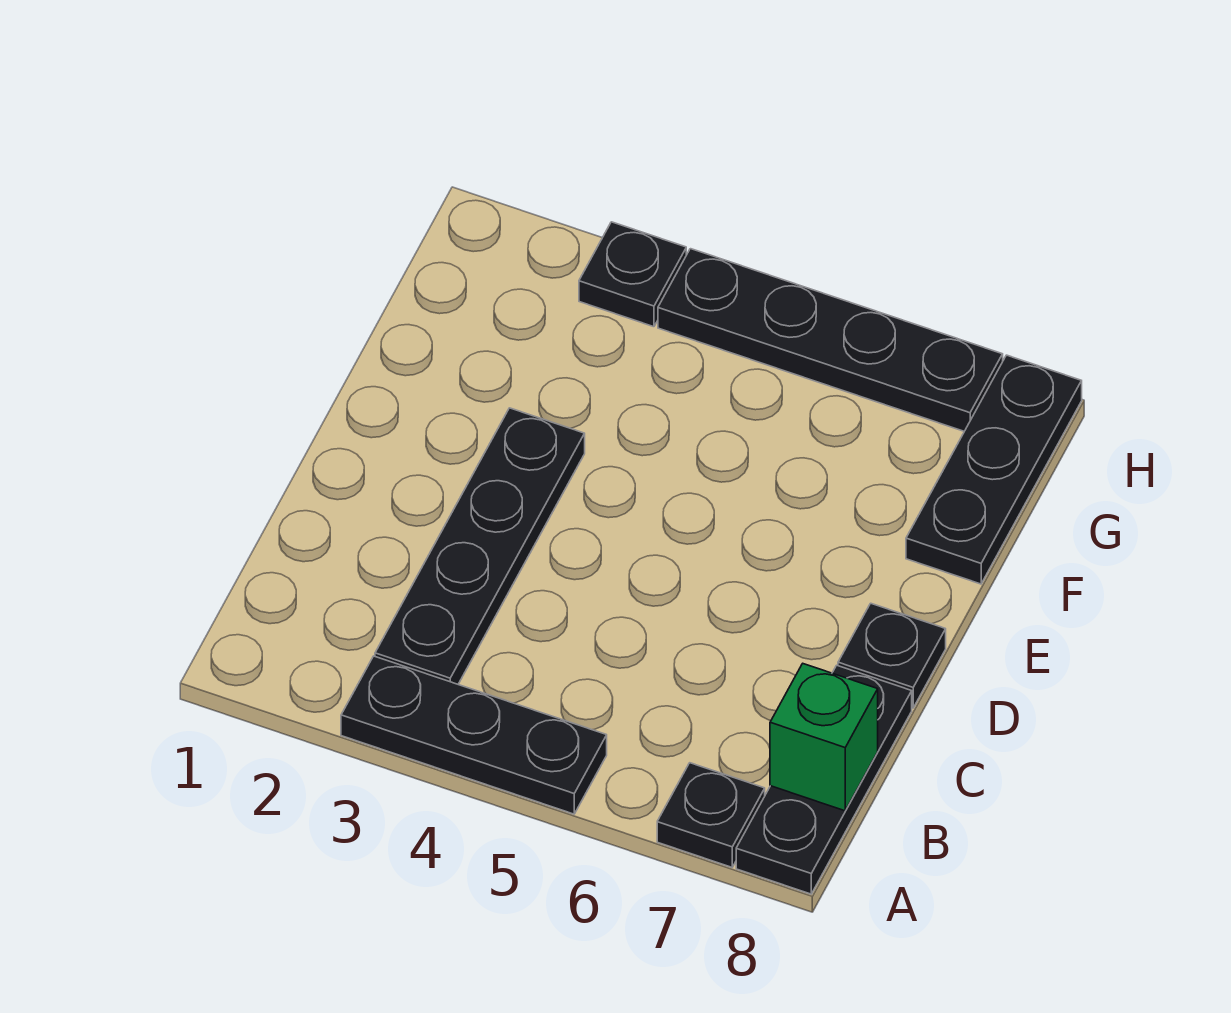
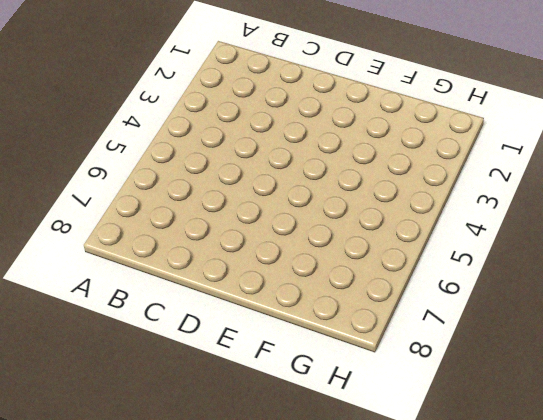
none -> black 1x3 plate [341,656,607,814]
none -> black 1x1 plate [657,763,765,867]

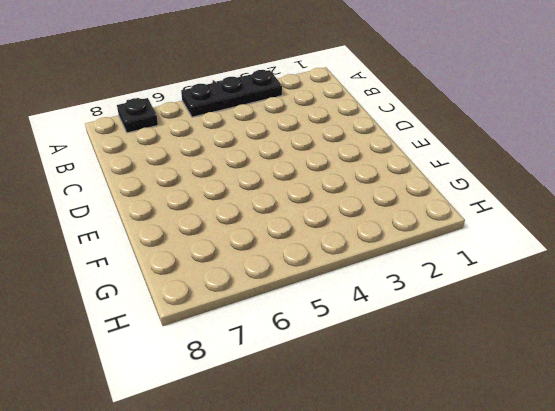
none -> black 1x3 plate [736,665,912,894]
none -> black 1x4 plate [375,408,585,684]

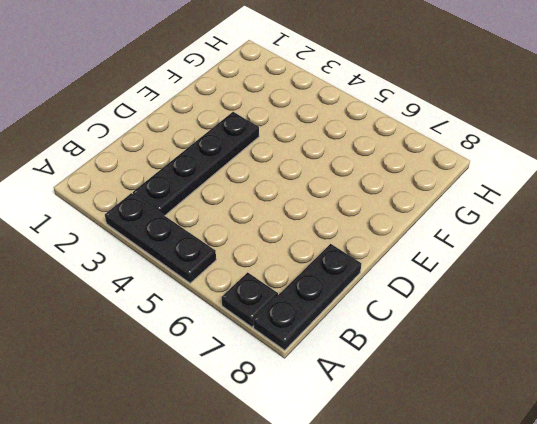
none -> black 1x1 plate [838,603,946,708]
none -> black 1x3 plate [906,355,1082,584]

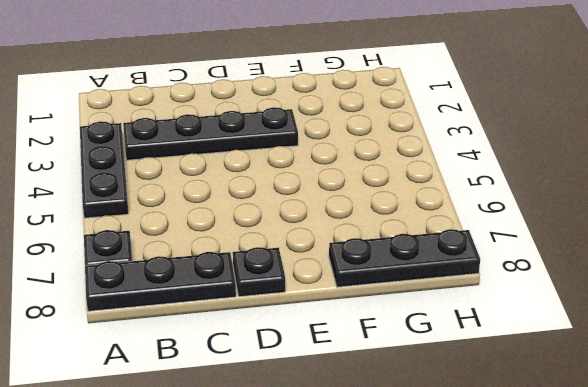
none -> black 1x1 plate [579,222,686,327]
none -> black 1x4 plate [658,249,1003,431]

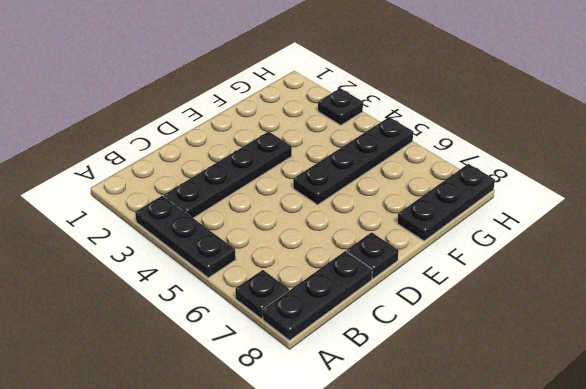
black 1x4 plate [293,117,413,205] -> black 1x4 plate turned to [658,249,1003,431]
none -> green 1x1 brick [770,664,878,811]

